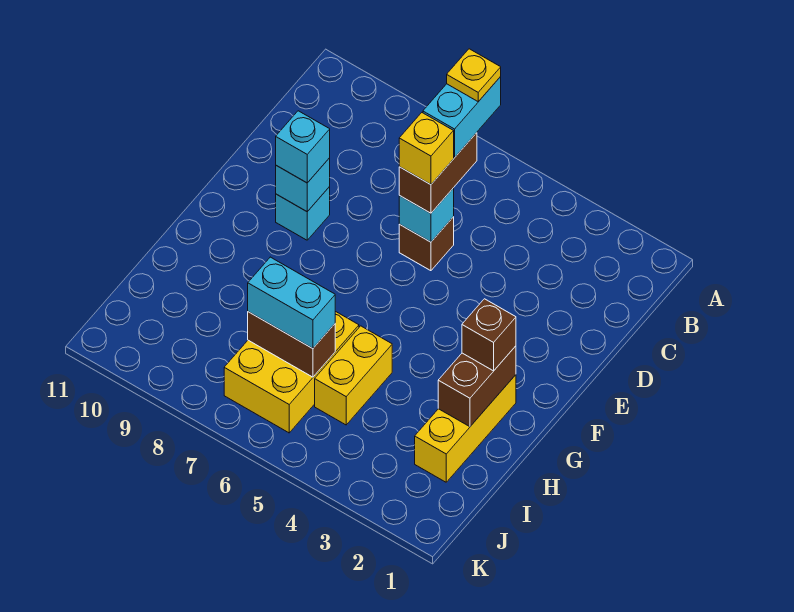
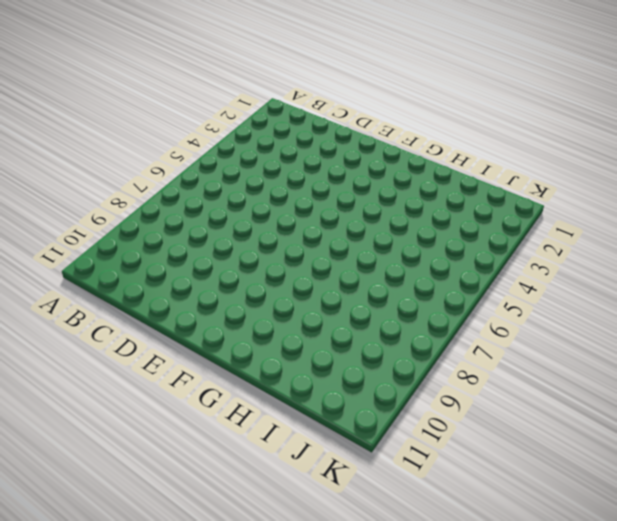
none -> brown 1x1 brick [399,217,454,271]
none -> cyan 1x1 brick [276,187,330,240]
none -> yellow 1x3 brick [415,375,516,482]

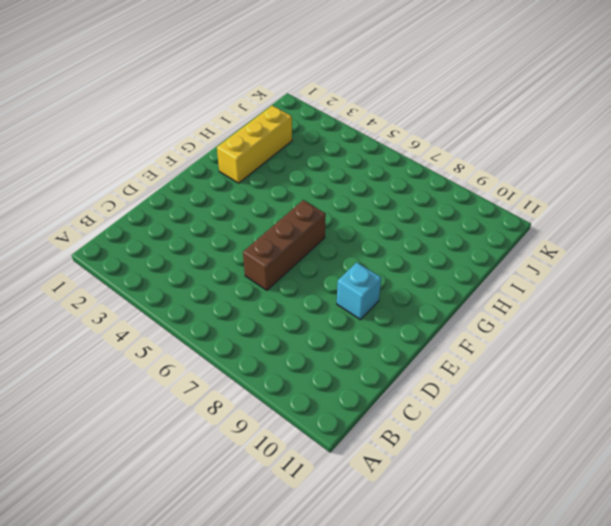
brown 1x3 brick [243,200,326,290] -> brown 1x1 brick [399,217,454,271]
none -> yellow 1x2 brick [315,326,392,425]
none -> yellow 2x3 brick [224,311,359,433]
none -> cyan 1x1 brick [399,188,454,242]

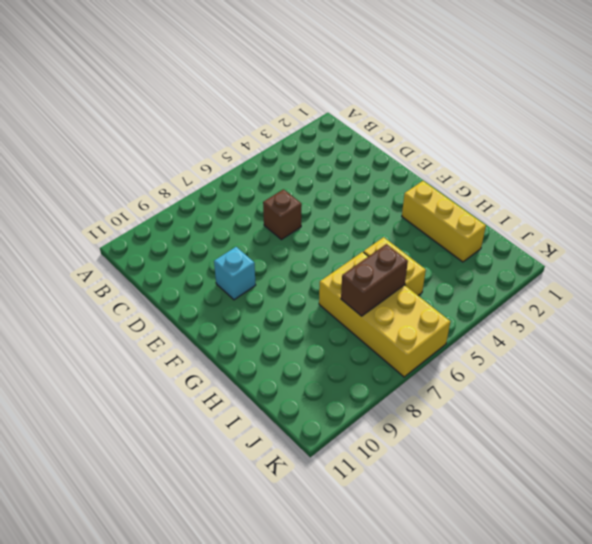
yellow 2x4 brick [319,252,450,377] -> yellow 2x3 brick [224,311,359,433]
none -> cyan 1x1 brick [399,188,454,242]
none -> cyan 1x1 brick [276,158,330,212]
none -> brown 1x2 brick [438,346,516,427]

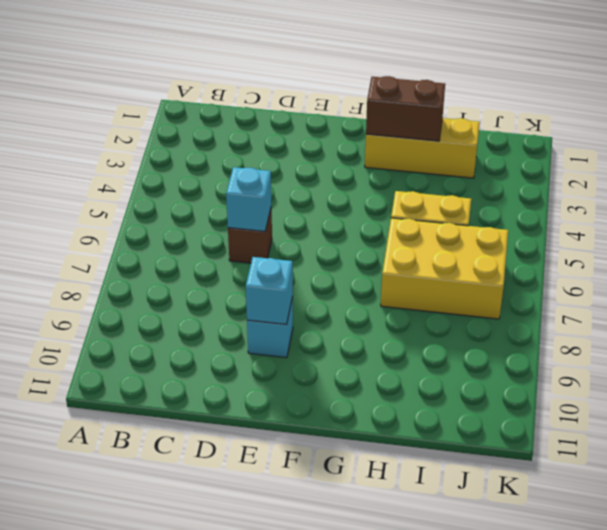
none -> brown 1x2 brick [248,312,335,377]
none -> brown 1x2 brick [399,133,477,213]
none -> cyan 1x1 brick [276,111,330,183]

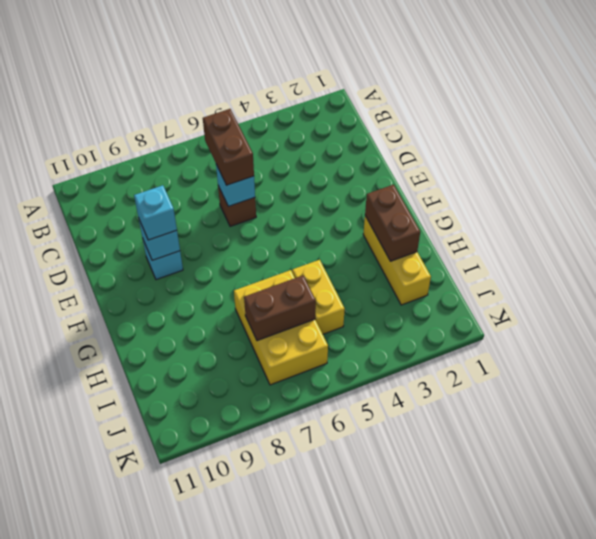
none -> brown 1x1 brick [462,299,516,371]
none -> cyan 1x2 brick [248,257,335,348]
none -> cyan 1x2 brick [423,77,501,157]

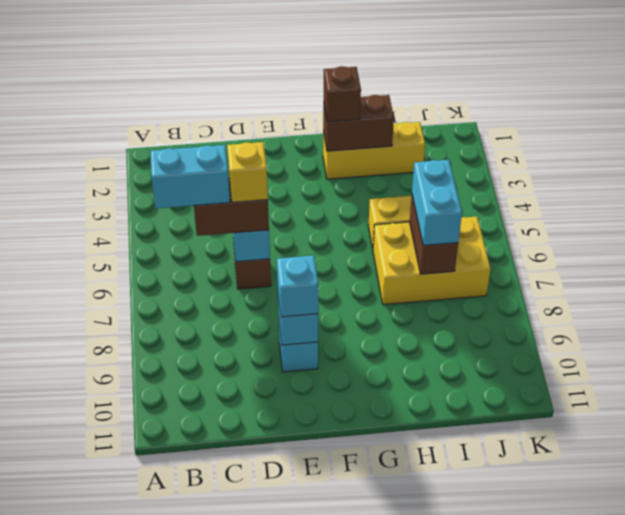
none -> yellow 1x1 plate [447,49,501,102]

